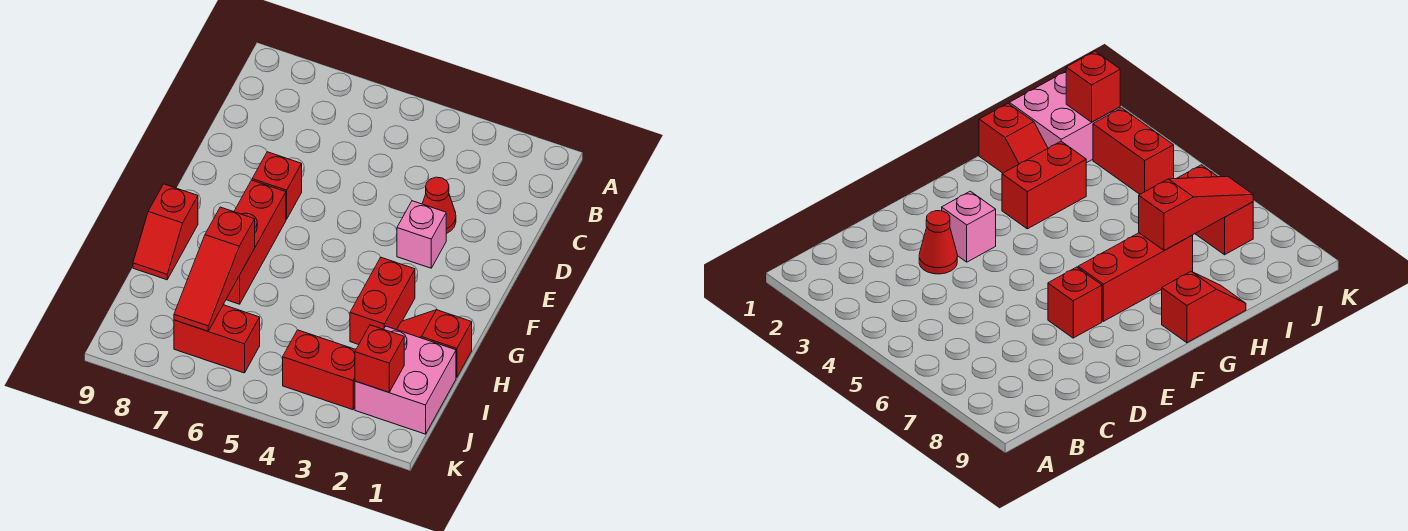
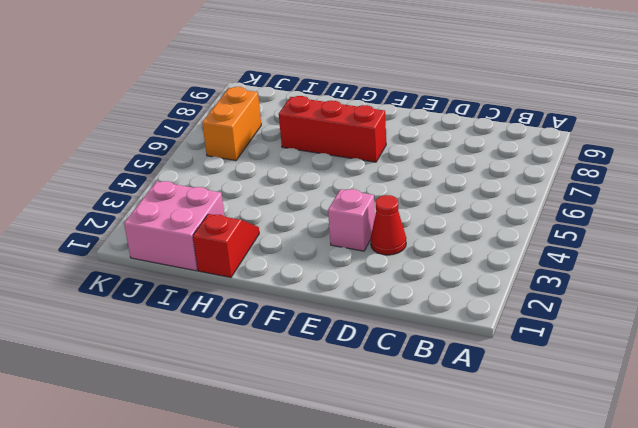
orange 1x2 brick [202,87,261,161] -> red 1x2 brick [174,305,260,373]
none -> red 1x1 brick [252,152,302,219]
none -> red 1x2 brick [350,257,415,345]
none -> red 1x2 slope [133,184,198,280]

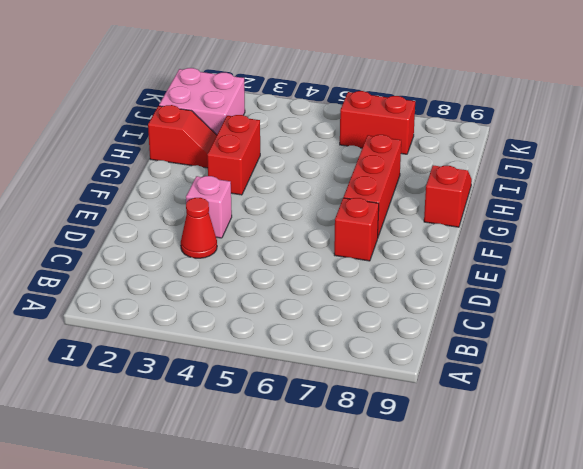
none -> red 1x2 brick [283,330,356,410]
none -> red 1x3 slope [174,207,255,331]
none -> red 1x1 brick [355,325,404,392]

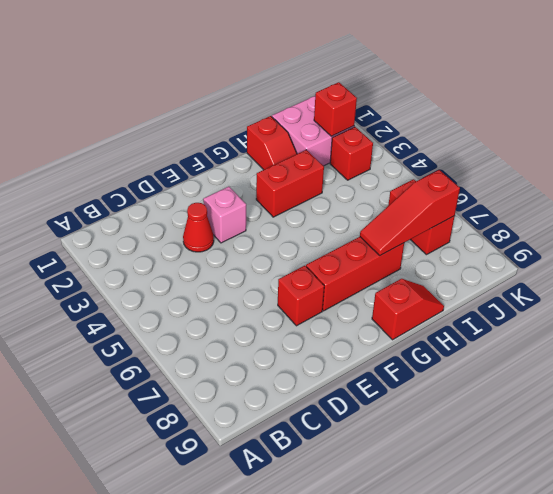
red 1x3 slope [360,170,460,255] -> red 1x3 slope turned to [174,207,255,331]
red 1x1 brick [330,127,373,180] -> red 1x2 brick [283,330,356,410]

